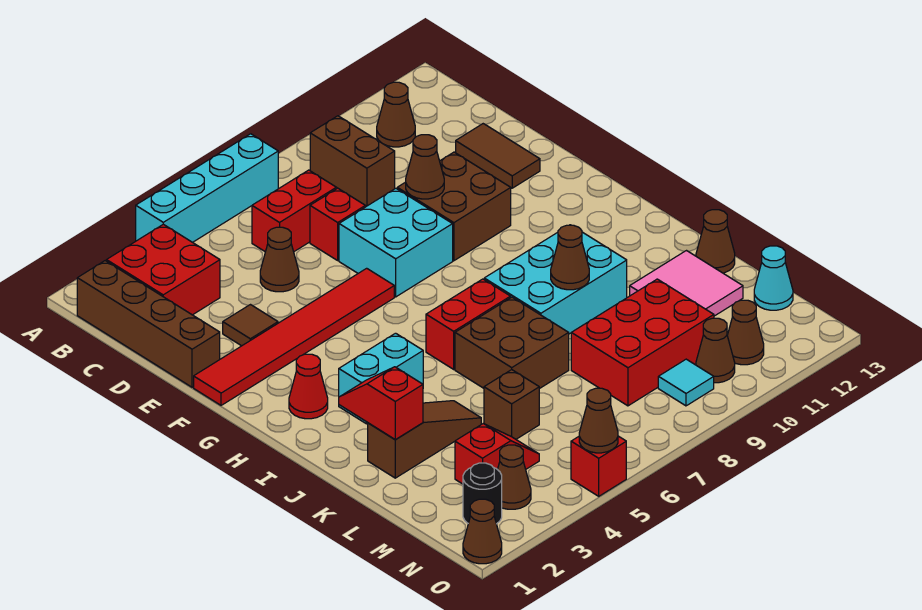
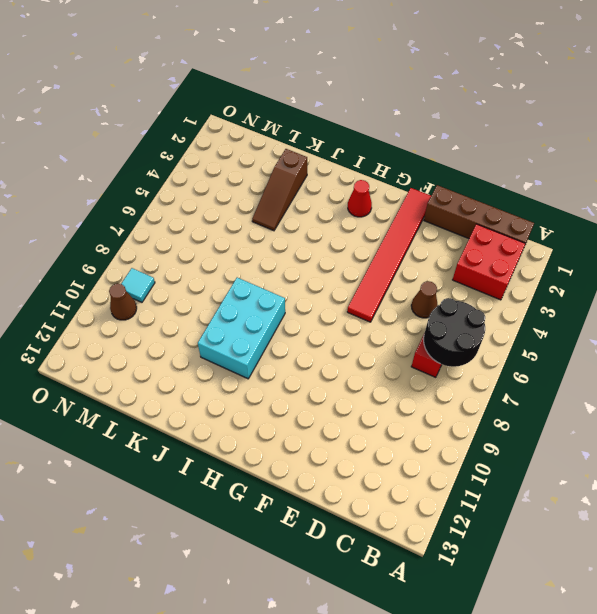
black 2x2 round brick [424,298,485,367] -> none
none -> cyan 1x4 brick [136,134,278,242]
none -> brown 1x2 brick [310,116,395,206]
none -> brown 1x1 cone [377,82,415,147]
none -> red 1x1 brick [310,188,365,260]

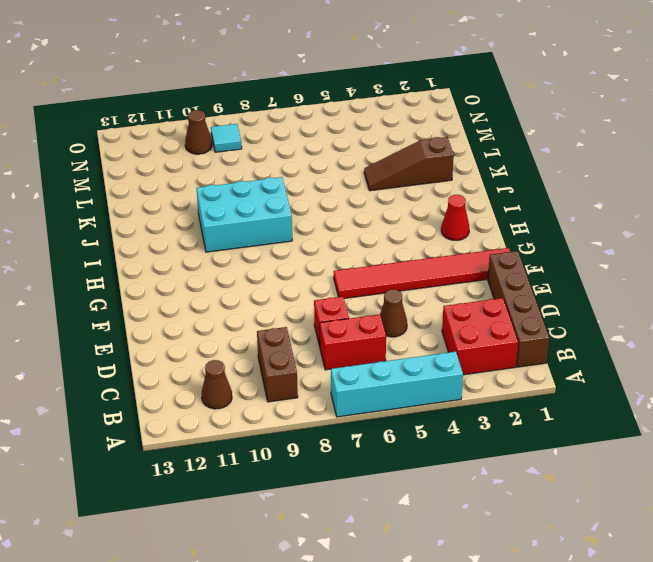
none -> brown 1x2 tile [456,124,540,188]
none -> brown 1x1 tile [223,305,278,346]
none -> cyan 2x2 brick [339,188,453,297]
none -> brown 2x2 brick [397,152,511,261]

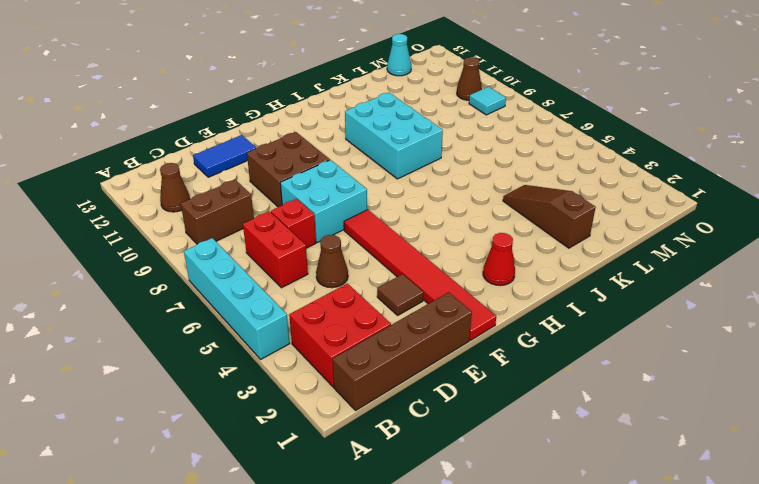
blue 1x2 tile [193,135,256,177] -> brown 1x2 tile [456,124,540,188]
none -> cyan 1x2 brick [339,333,423,424]
none -> red 1x2 brick [426,279,511,369]
none -> brown 2x2 brick [455,297,569,389]
none -> pink 2x2 tile [630,251,743,316]

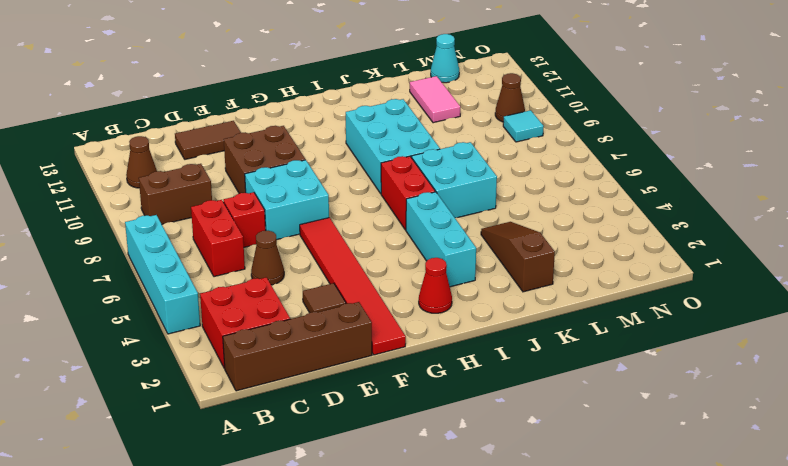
cyan 1x3 brick [406,192,476,287] -> cyan 1x2 brick [339,333,423,424]
cyan 2x2 brick [412,142,497,218] -> brown 2x2 brick [455,297,569,389]
pink 1x2 tile [410,76,460,123] -> pink 2x2 tile [630,251,743,316]
none -> brown 1x1 cone [696,210,735,273]
none -> brown 1x1 brick [484,370,539,439]
none -> red 2x3 brick [571,279,714,406]
none -> red 1x2 slope [455,424,539,484]

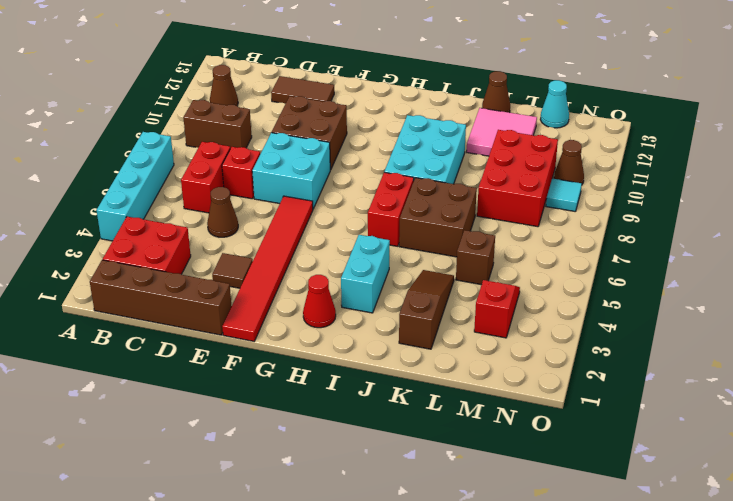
none -> black 1x1 round brick [463,463,502,524]
none -> brown 1x1 cone [498,445,531,509]
none -> brown 1x1 cone [727,300,764,365]
none -> brown 1x1 cone [463,499,502,564]

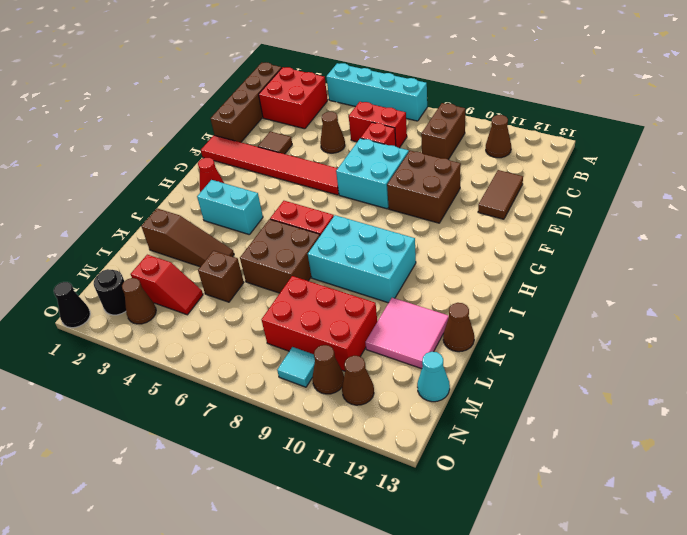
black 1x1 cone [54,282,90,328] -> brown 1x1 cone [463,499,502,564]
none -> red 1x1 brick [571,436,626,496]
none -> brown 1x1 cone [406,135,444,199]
none -> red 1x2 slope [339,367,423,439]
none -> brown 1x1 cone [551,225,589,290]

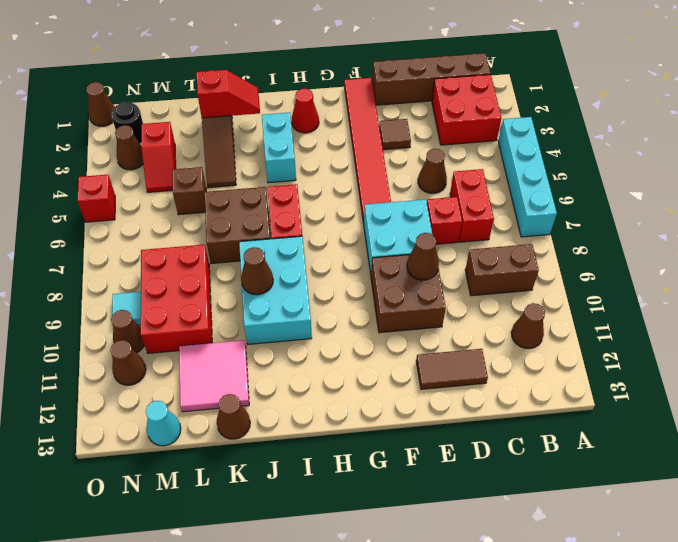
none -> brown 1x1 cone [579,388,618,453]

